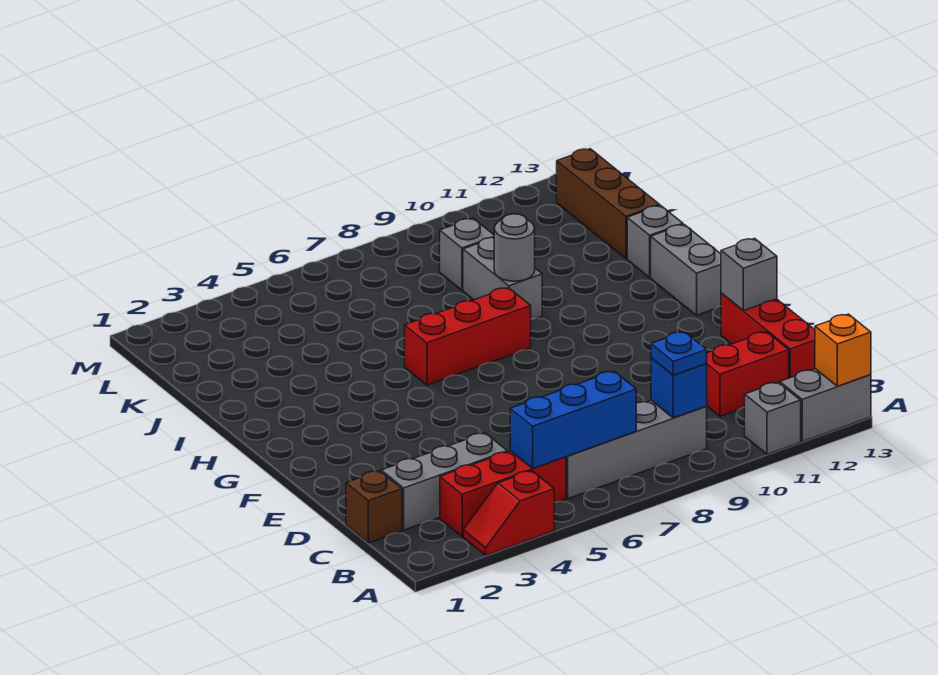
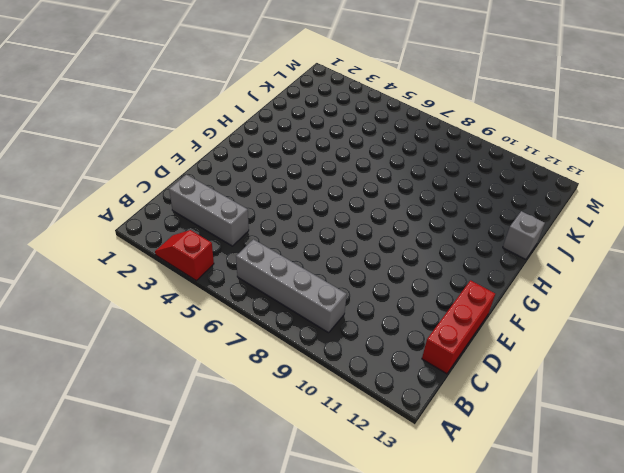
none -> grey 1x1 brick [745,382,801,454]
none -> grey 1x2 brick [780,369,871,442]
none -> red 1x3 brick [440,451,566,537]

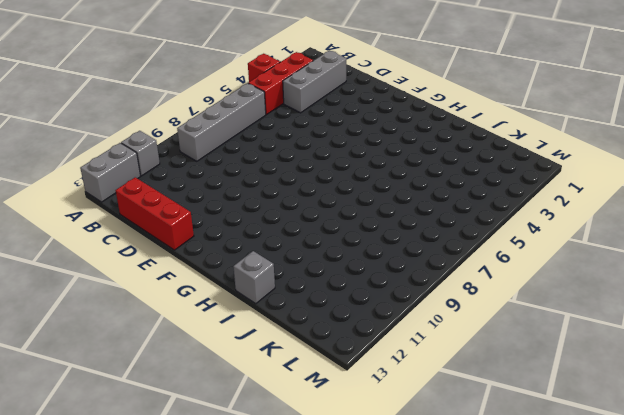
none -> brown 1x1 brick [346,471,402,543]
none -> red 1x2 brick [707,332,789,416]
none -> grey 1x2 brick [651,225,721,315]

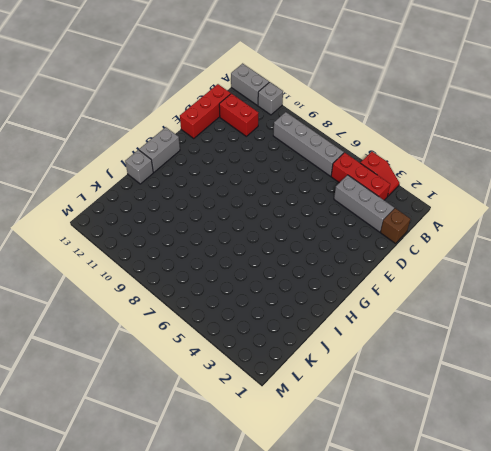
none -> red 1x3 brick [405,288,531,385]
none -> grey 1x2 brick [463,238,542,319]
none -> brown 1x3 brick [557,149,660,259]

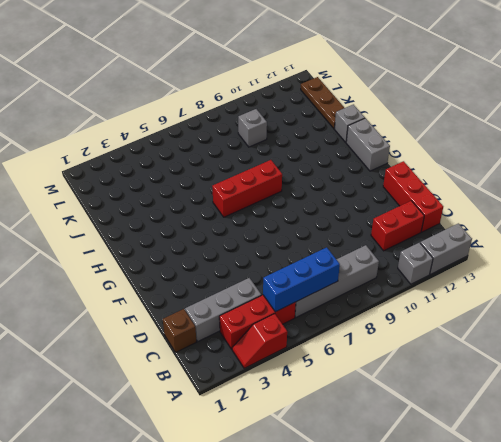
brown 1x3 plate [301,77,344,129] -> brown 1x3 brick [557,149,660,259]
none -> grey 1x2 brick [463,238,542,319]
none -> orange 1x1 brick [815,314,871,386]
none -> blue 1x1 brick [651,358,707,418]

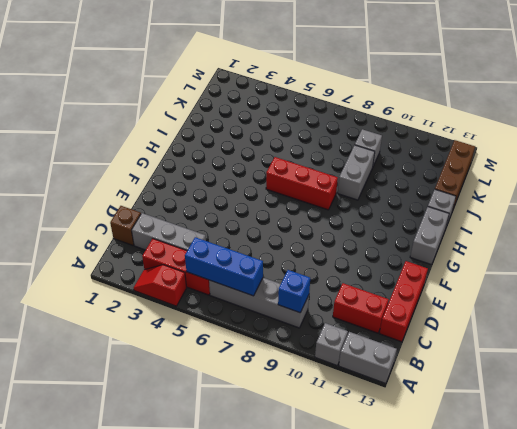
none -> orange 1x1 brick [815,314,871,386]
none -> grey 1x1 brick [721,238,777,311]
none -> grey 1x1 round brick [494,214,535,281]

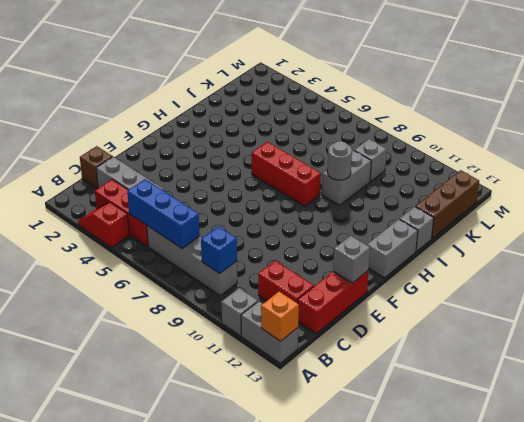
none -> blue 1x1 plate [651,332,707,375]

